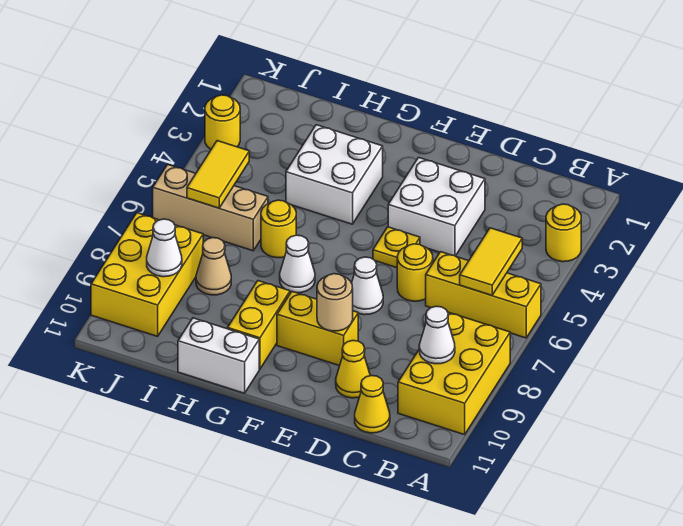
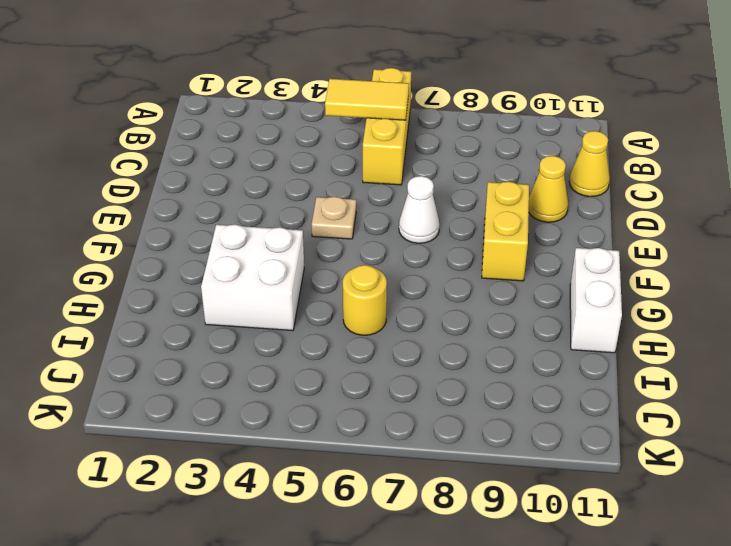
tan 1x1 plate [312,197,356,239] -> yellow 1x1 plate [373,227,420,268]
none -> yellow 1x1 round brick [546,204,581,262]
none -> yellow 2x3 brick [398,312,510,435]
none -> white 2x2 brick [388,157,485,256]

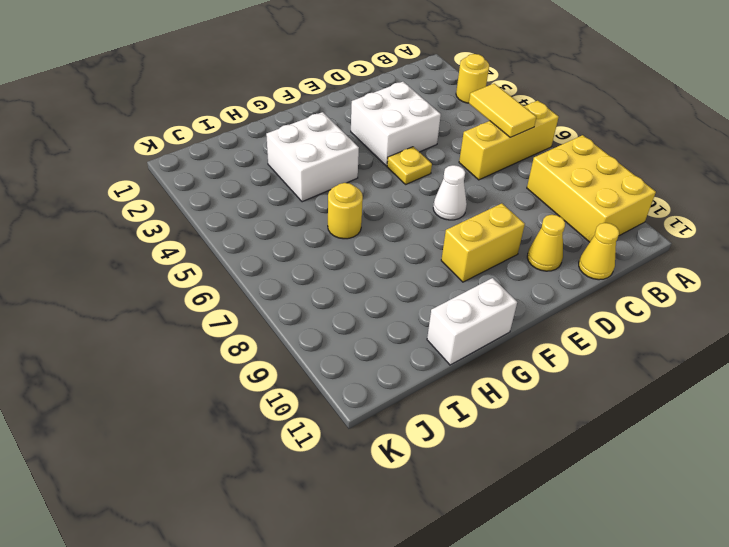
none -> yellow 1x1 round brick [397,244,433,301]
none -> white 1x1 cone [280,235,315,293]
none -> yellow 1x2 brick [228,281,290,369]

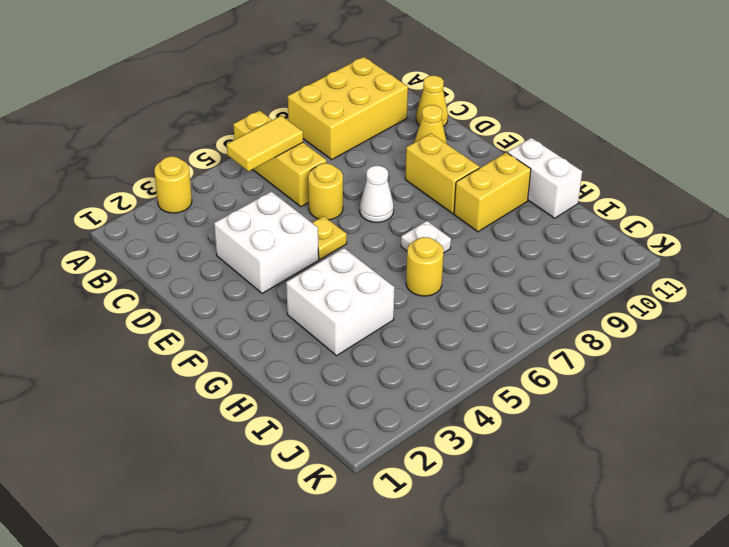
white 1x1 plate [401,221,451,253] -> white 1x1 cone [280,235,315,293]
none -> tan 1x3 brick [153,164,268,251]
none -> tan 1x1 cone [196,238,231,295]
none -> yellow 2x3 brick [91,213,203,336]

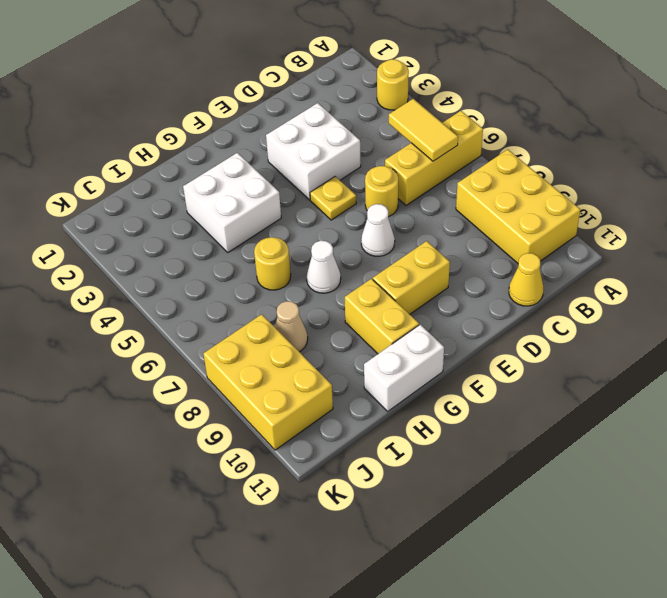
none -> yellow 1x1 cone [336,340,370,398]
none -> tan 1x3 brick [153,164,268,251]
none -> yellow 1x1 round brick [205,95,240,149]

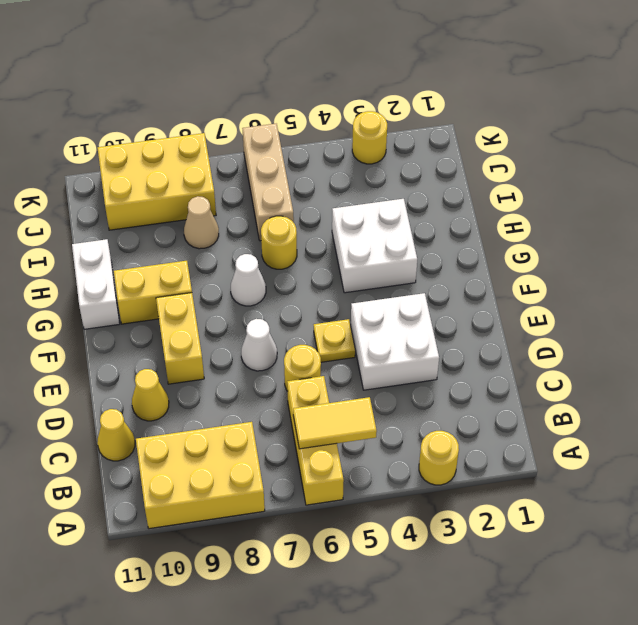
none -> white 1x1 cone [419,306,455,364]
none -> tan 1x1 round brick [317,274,353,331]
none -> yellow 1x2 tile [187,141,249,208]

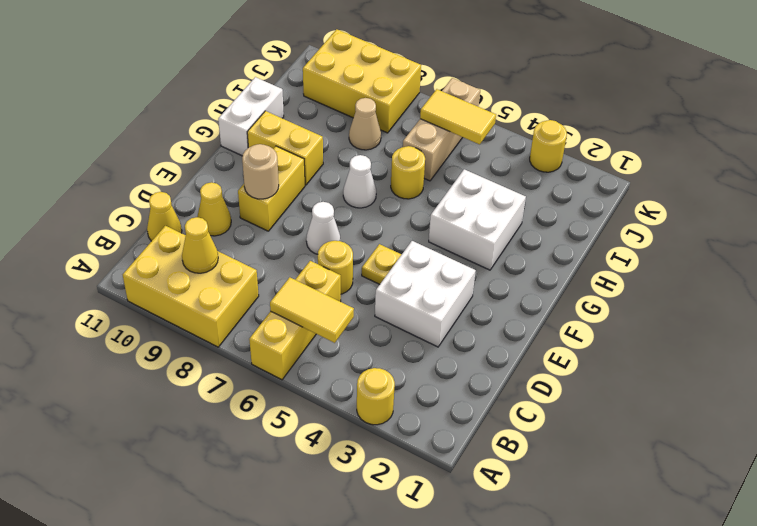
yellow 1x1 cone [182,217,218,273] -> white 1x1 cone [419,306,455,364]
none -> white 1x1 cone [147,219,182,277]

